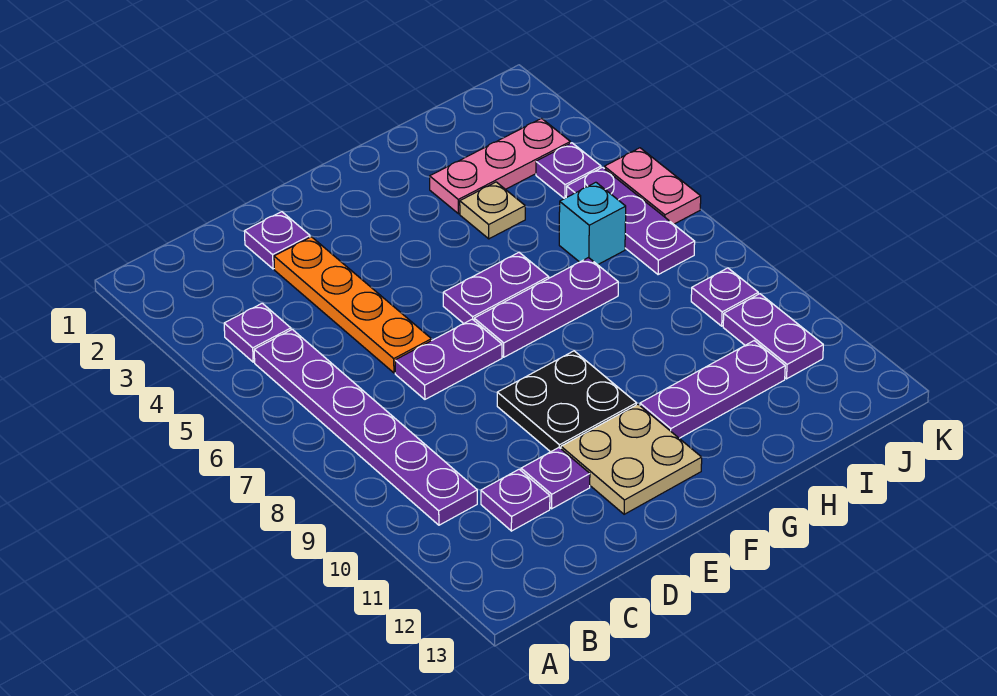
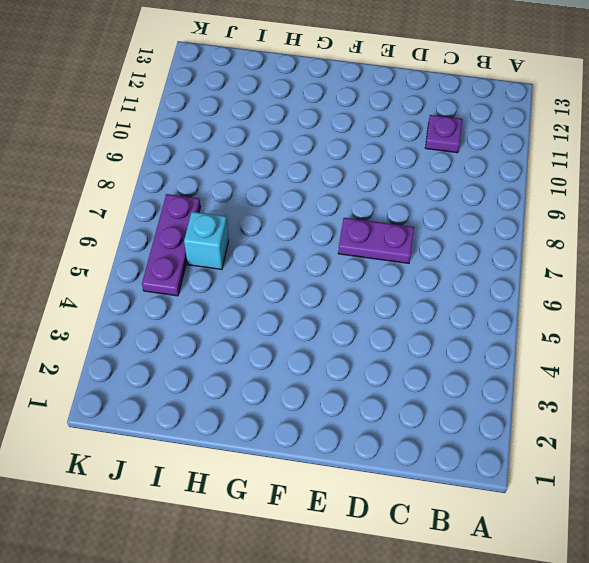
none -> purple 1x1 plate [224,303,291,362]
none -> purple 1x6 plate [254,329,477,525]
none -> purple 1x1 plate [244,212,310,269]

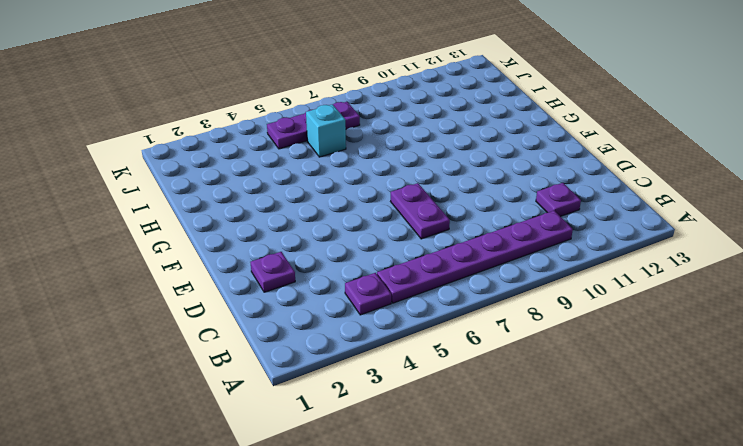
none -> orange 1x4 plate [274,237,431,373]
none -> purple 1x1 plate [521,448,590,509]
none -> black 2x2 plate [497,351,637,452]

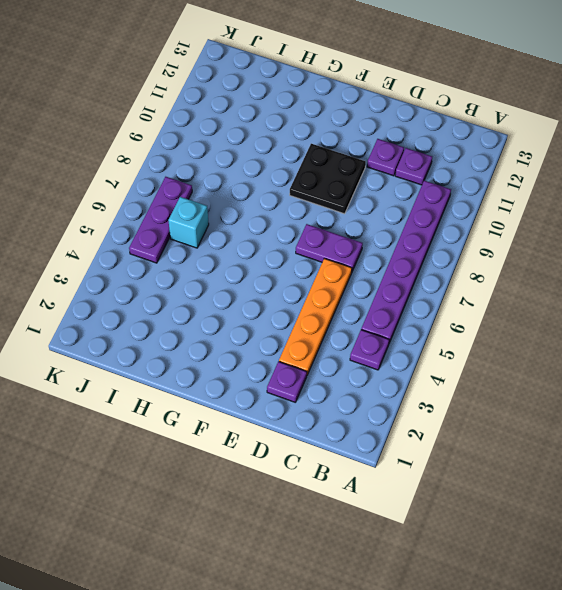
none -> tan 2x2 plate [561,404,702,514]
none -> purple 1x2 plate [443,253,549,324]
none -> purple 1x3 plate [474,258,618,357]

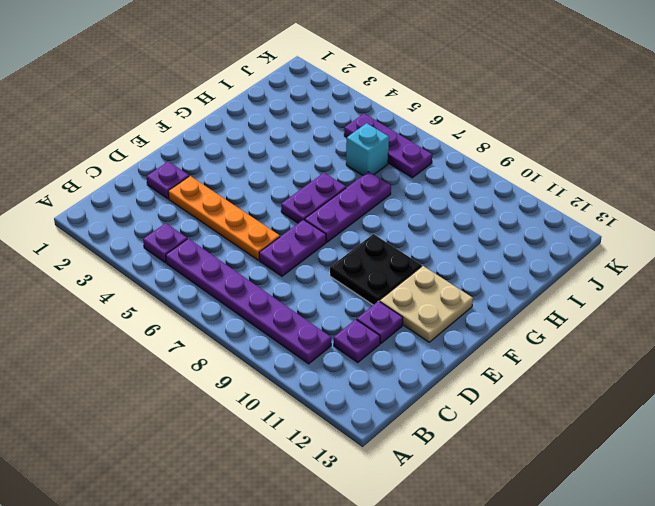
none -> purple 1x3 plate [640,341,785,438]
none -> pink 1x3 plate [430,119,570,214]
none -> tan 1x1 plate [460,182,525,239]

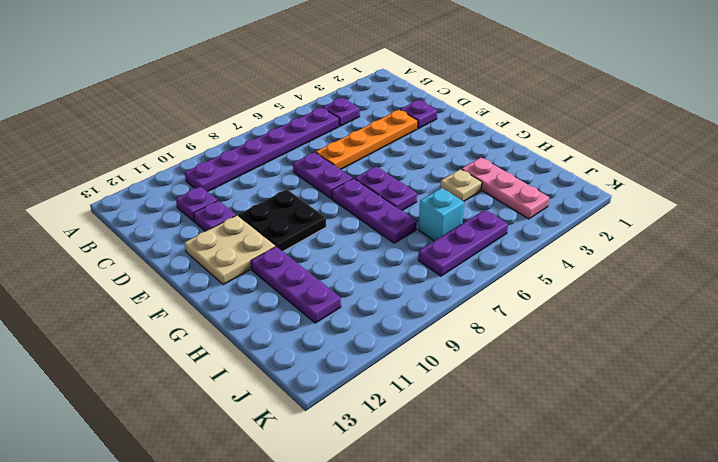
none -> purple 1x1 plate [536,143,601,199]
none -> purple 1x1 plate [691,268,758,326]
none -> purple 1x2 plate [723,294,823,379]

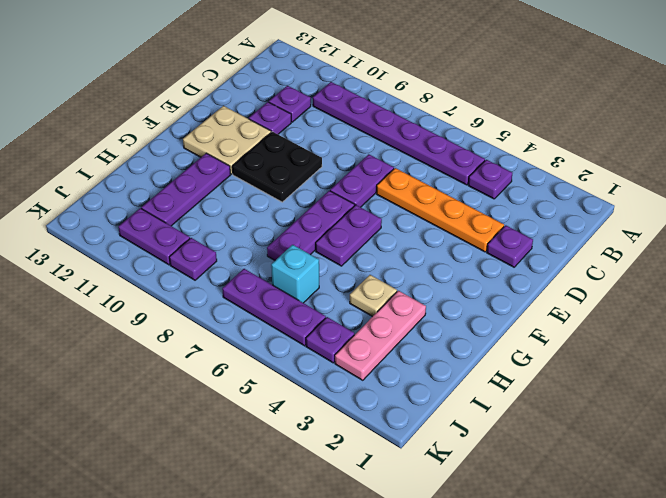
none -> pink 1x2 plate [604,148,701,224]

